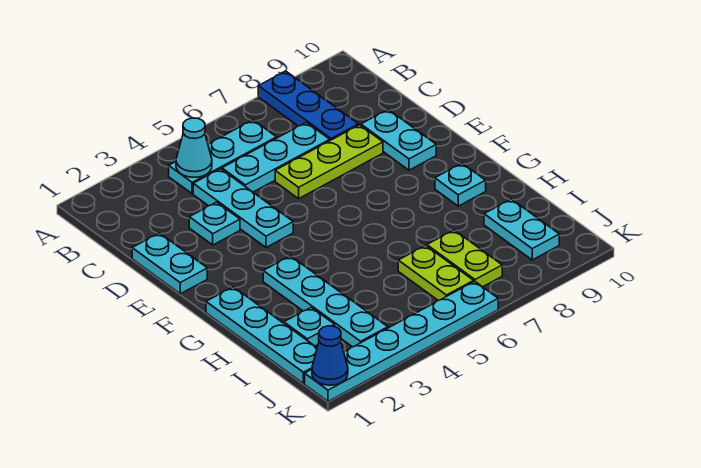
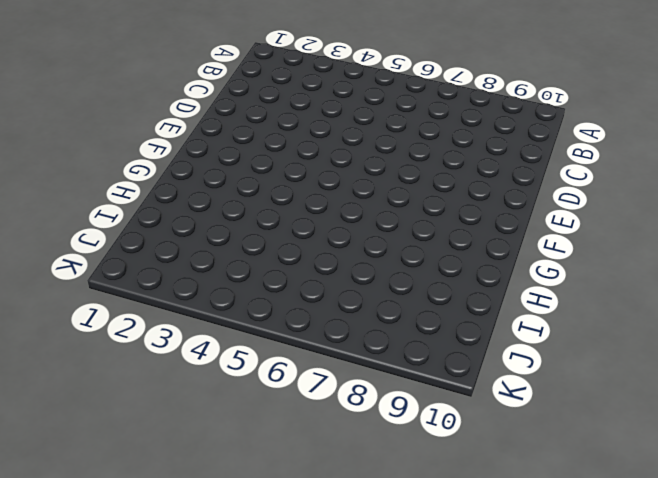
none -> blue 1x3 plate [258,71,358,140]
none -> cyan 1x3 plate [169,120,277,194]
none -> cyan 1x3 plate [193,169,293,247]

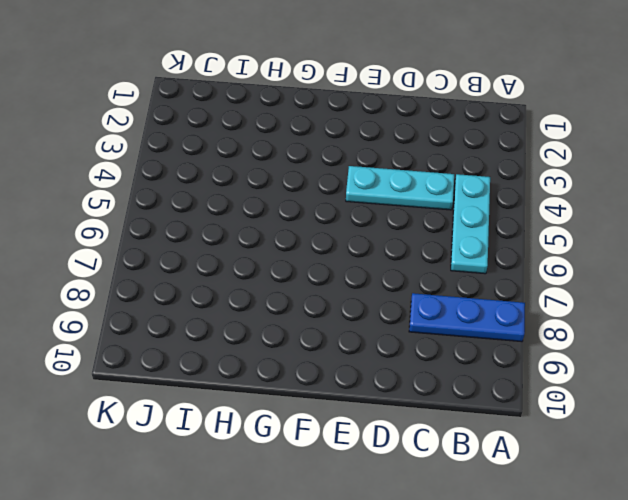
none -> cyan 1x3 plate [222,122,330,192]
none -> cyan 1x2 plate [132,233,207,294]
none -> cyan 1x1 plate [189,202,240,245]

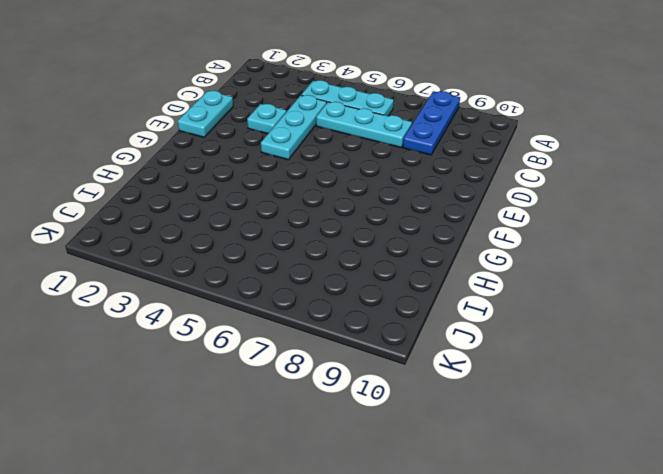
none -> lime 1x3 plate [275,125,383,199]
none -> cyan 1x2 plate [361,110,436,170]
none -> cyan 1x4 plate [206,287,317,384]

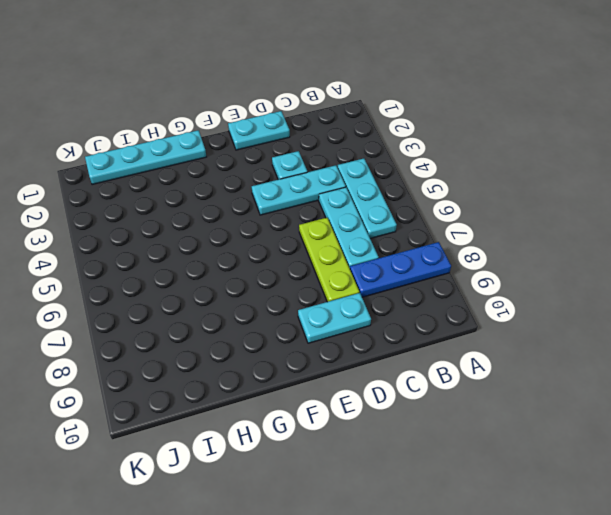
none -> cyan 1x4 plate [263,256,388,347]
none -> cyan 1x1 plate [435,163,486,206]
none -> cyan 1x1 plate [284,307,335,346]

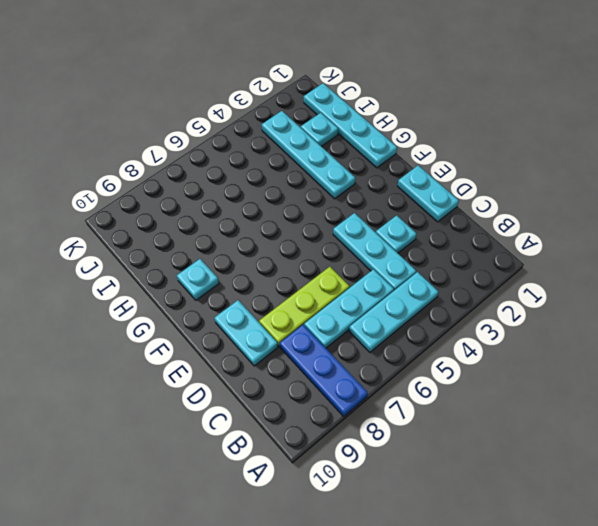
none -> lime 1x2 plate [398,246,474,301]
none -> lime 1x2 plate [427,230,502,287]
none -> cyan 1x2 plate [484,199,559,260]

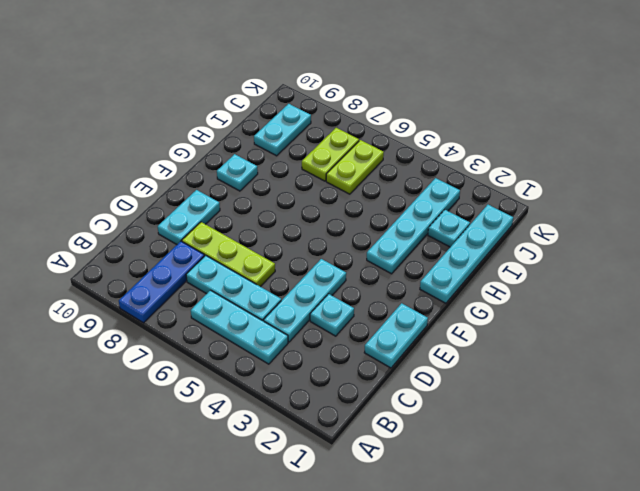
none -> cyan 1x6 plate [305,281,498,401]
none -> cyan 1x1 cone [176,118,212,177]
none -> blue 1x1 cone [312,326,348,385]

